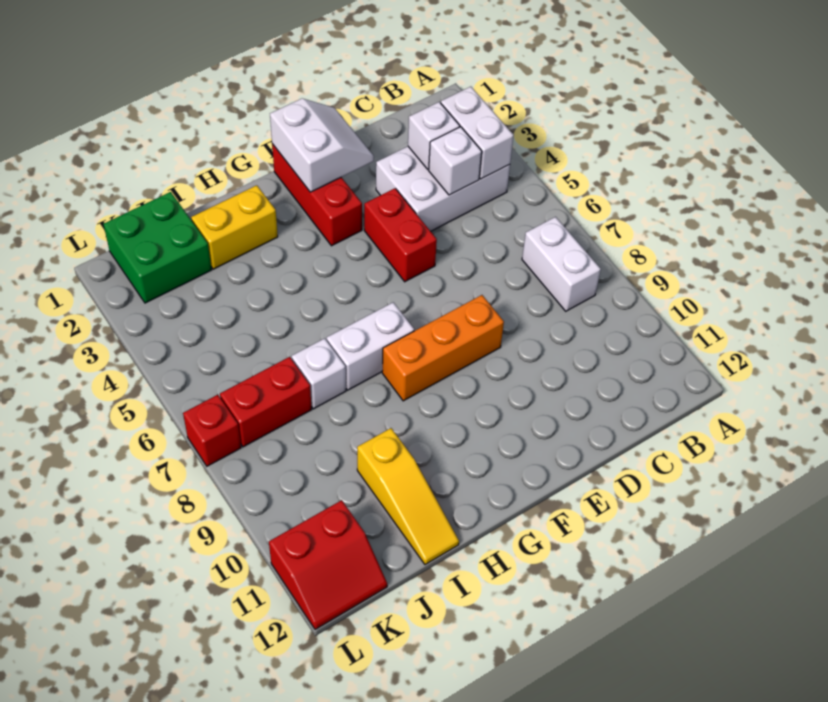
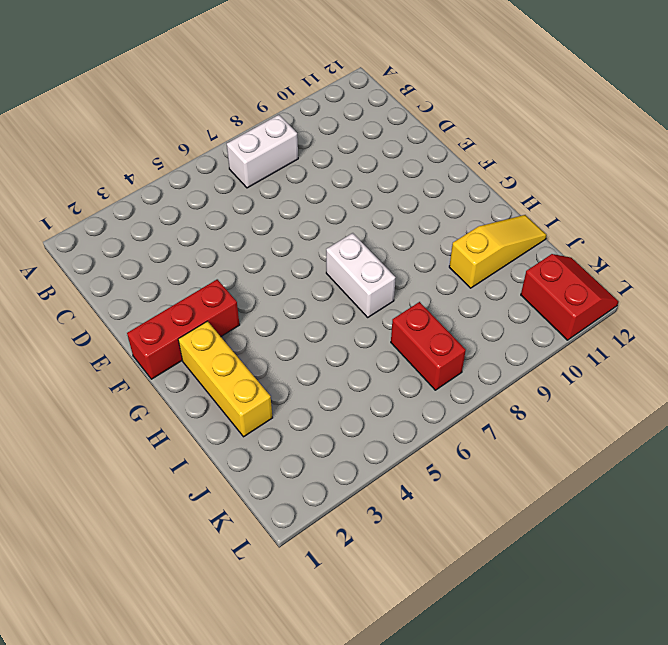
yellow 1x3 brick [178,321,273,437] -> yellow 1x2 brick [191,185,278,269]
none -> white 2x3 brick [376,147,510,231]
none -> red 1x2 brick [364,188,437,282]
none -> orange 1x3 brick [382,295,504,401]

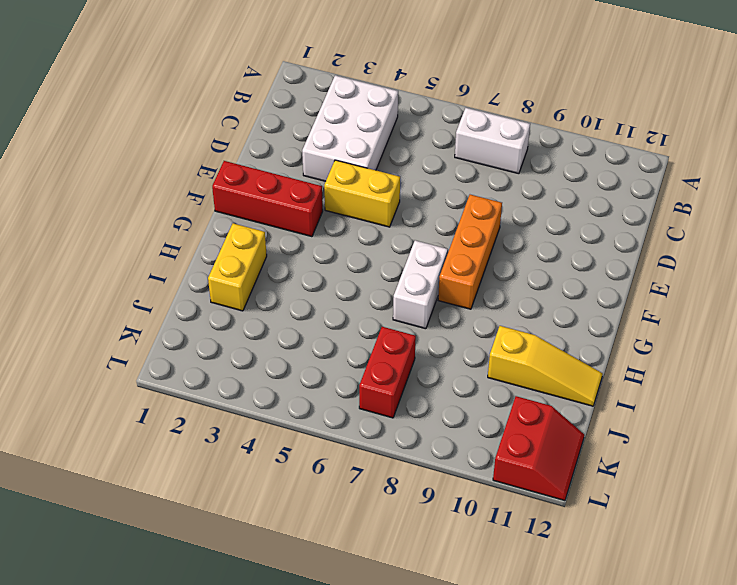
yellow 1x2 brick [324,160,400,227] -> red 1x2 brick [364,188,437,282]
none -> white 1x1 brick [292,338,346,409]
none -> green 2x2 brick [104,192,211,303]
none -> red 1x1 brick [183,395,241,466]

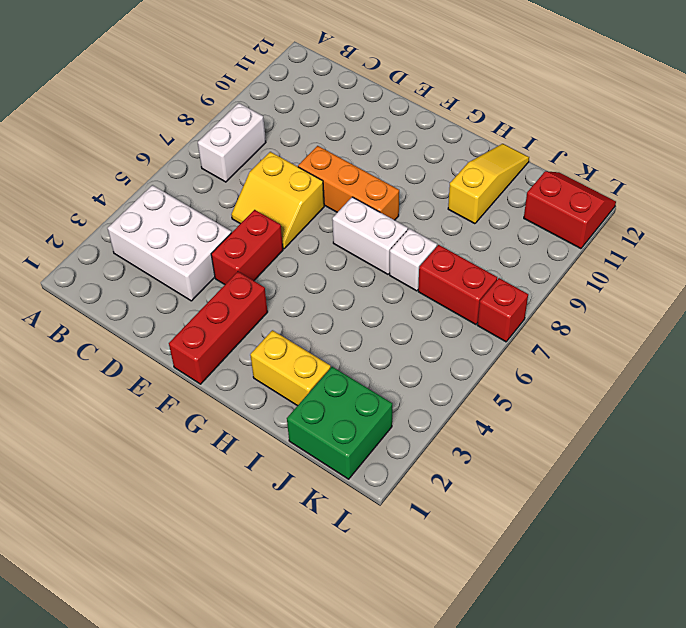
yellow 2x2 slope [231,152,324,249] -> none
none -> white 1x2 brick [441,87,514,179]
none -> white 1x1 brick [408,102,460,169]
none -> white 1x1 brick [429,127,482,195]

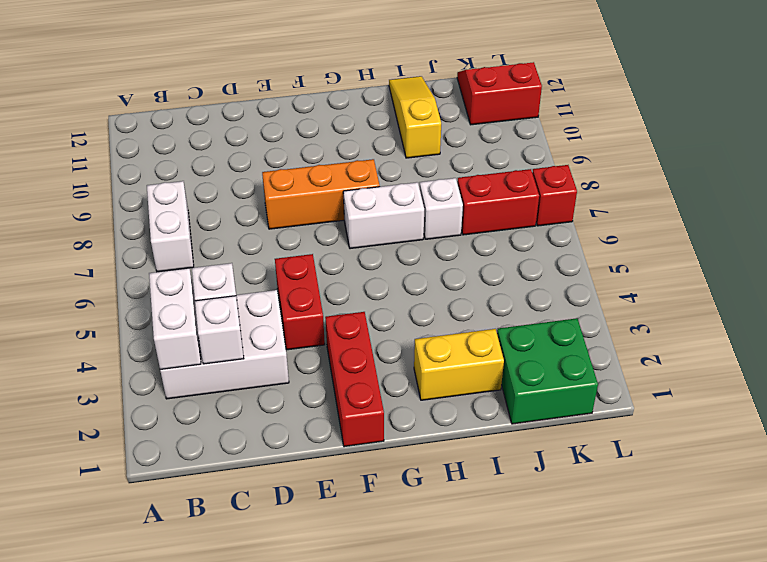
none -> white 2x2 slope [270,99,374,192]

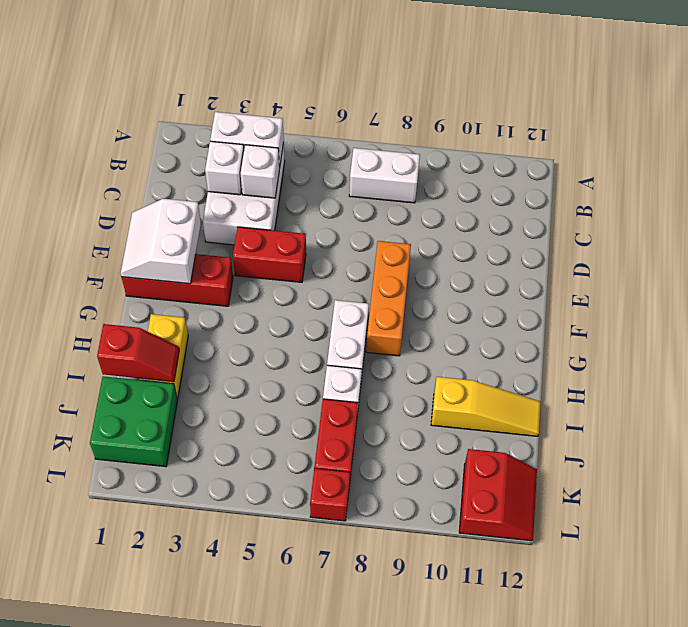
white 2x2 slope [121,199,201,284] -> white 2x2 slope turned to [270,99,374,192]
red 1x2 slope [97,324,179,382] -> none

